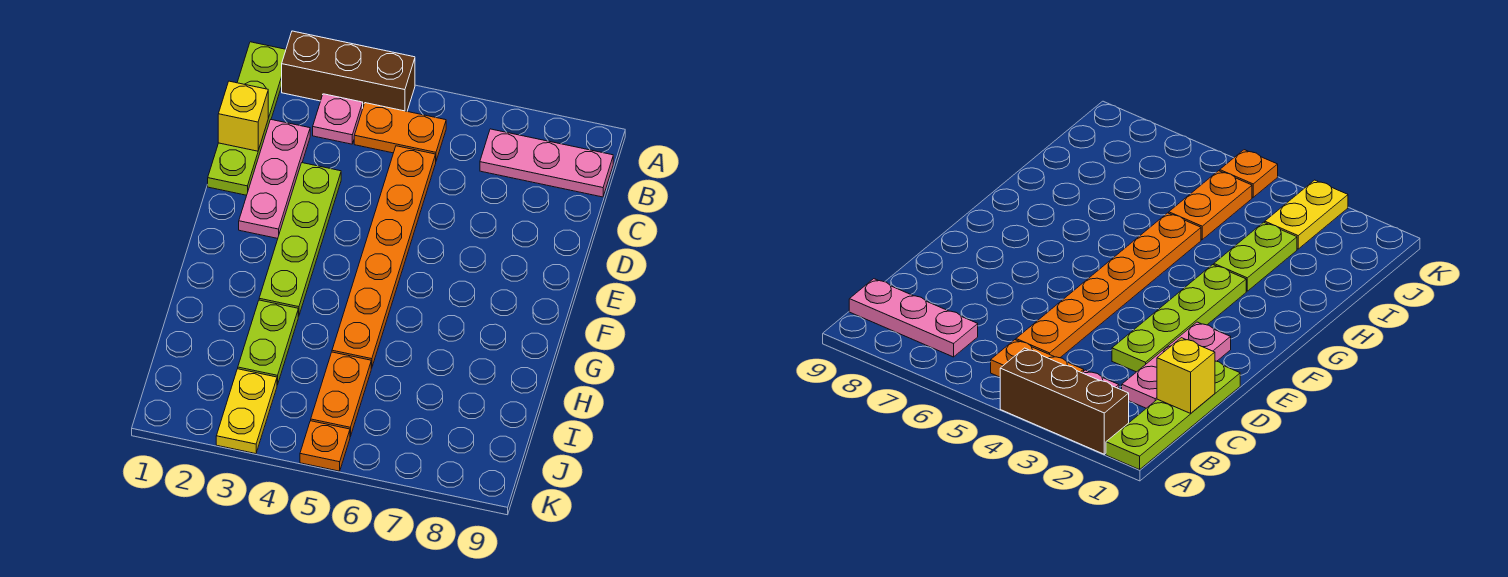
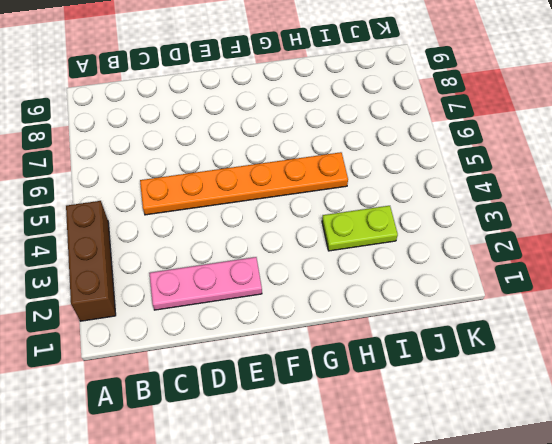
none -> lime 1x4 plate [208,42,286,195]
none -> pink 1x1 plate [313,94,363,144]
none -> orange 1x2 plate [354,103,446,161]

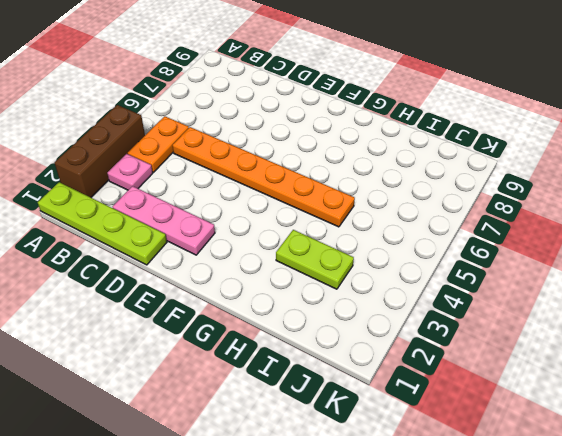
none -> pink 1x3 plate [480,129,613,197]
none -> lime 1x4 plate [259,163,341,316]
none -> orange 1x2 plate [311,352,371,437]

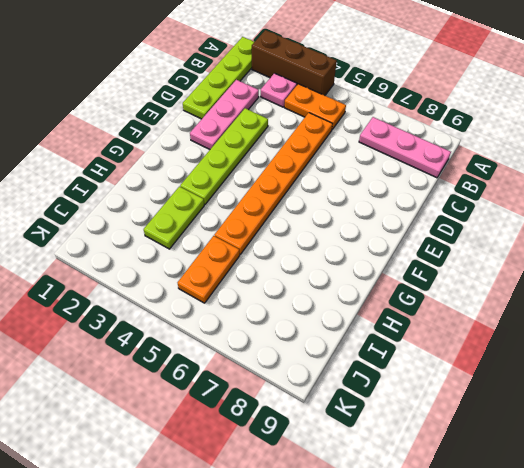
none -> yellow 1x2 plate [216,369,277,454]
none -> orange 1x1 plate [300,421,350,471]
none -> yellow 1x1 brick [218,81,268,151]

